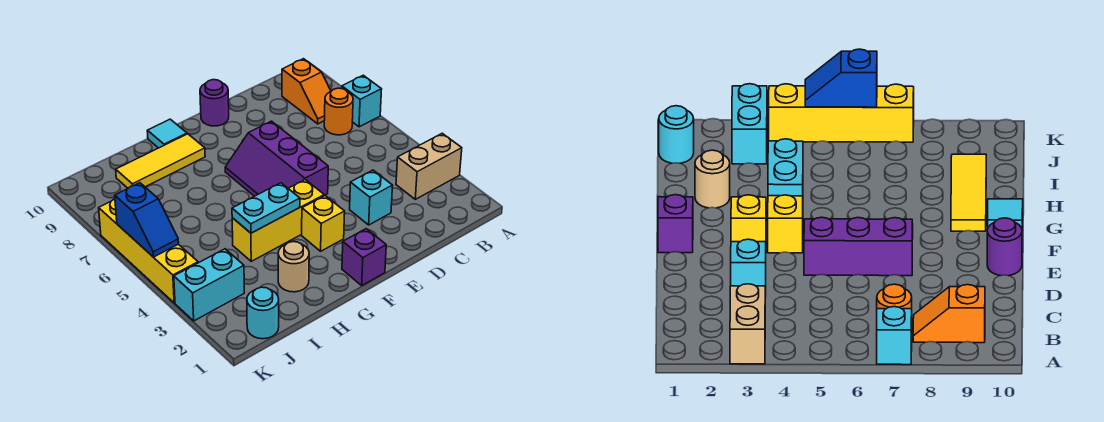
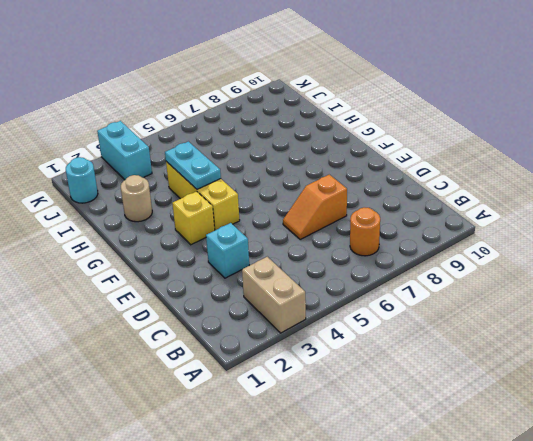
orange 1x2 slope [283,175,347,239] -> orange 1x2 slope moved to [282,59,331,124]
none -> cyan 1x1 brick [342,75,382,127]
none -> purple 2x3 slope [225,121,328,196]
none -> purple 1x1 round brick [200,80,229,126]

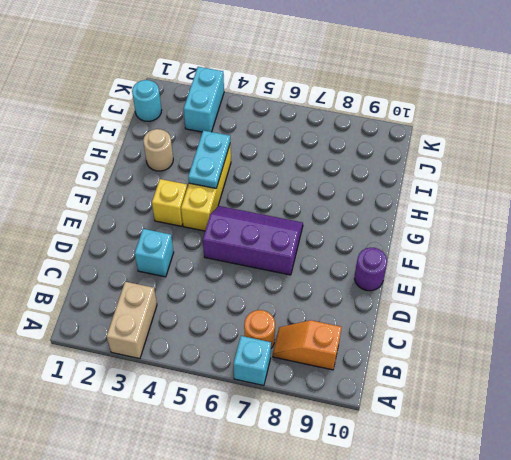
none -> purple 1x1 brick [342,229,386,285]
none -> yellow 1x3 tile [116,134,205,188]
none -> cyan 1x1 tile [147,119,187,148]

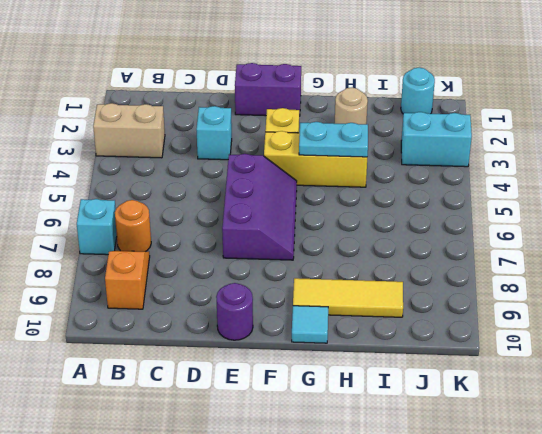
purple 1x2 brick [235,63,301,116] -> purple 1x1 brick [342,229,386,285]
none -> yellow 1x4 brick [99,199,198,303]
none -> blue 1x2 slope [115,183,179,257]

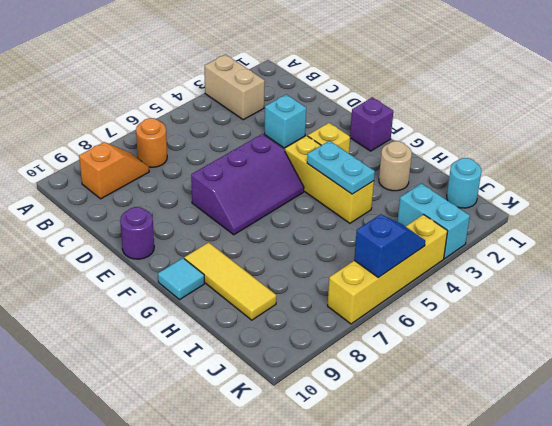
none -> cyan 1x1 brick [342,75,382,127]

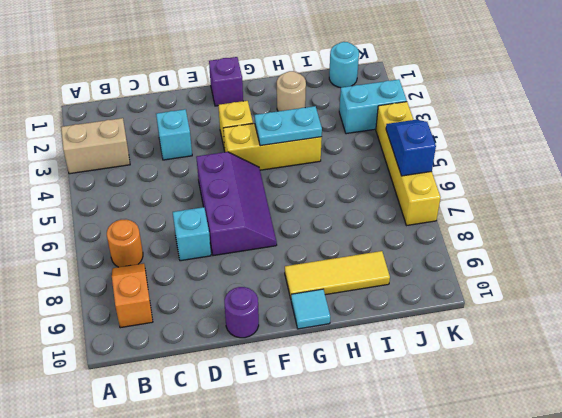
cyan 1x1 brick [173,207,211,261] -> cyan 1x1 brick moved to [342,75,382,127]

